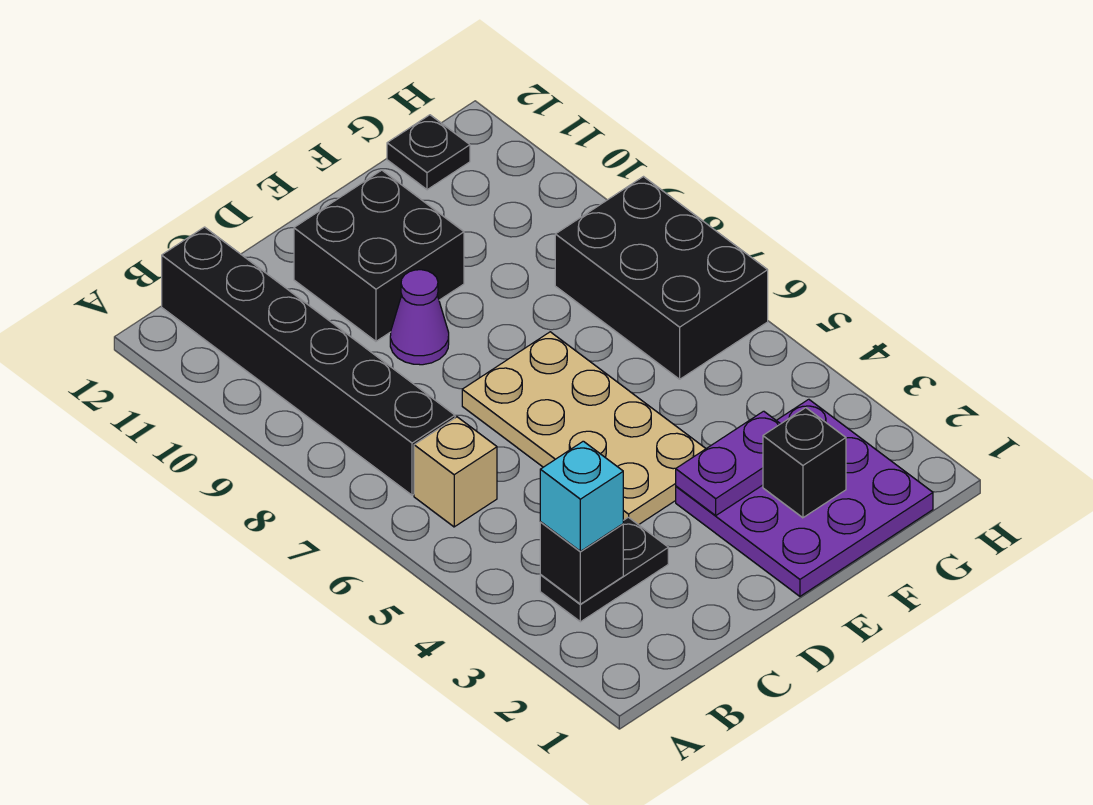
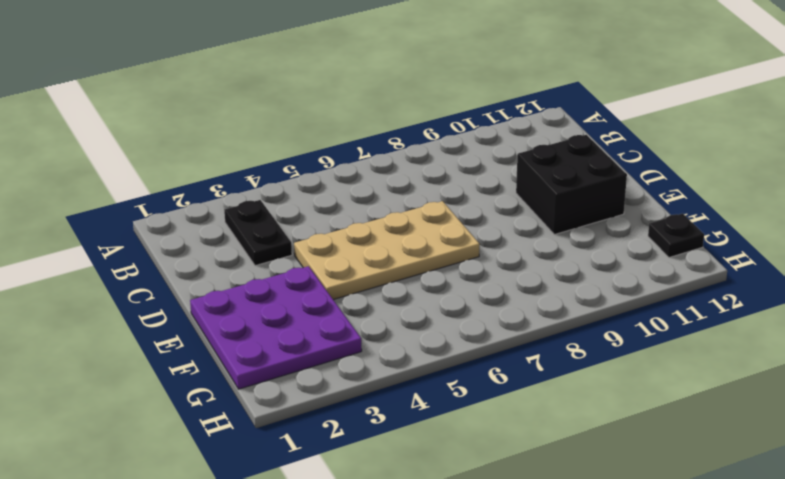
none -> tan 1x1 brick [414,417,497,527]
none -> black 1x6 brick [162,227,455,495]
none -> purple 1x1 cone [390,270,449,365]

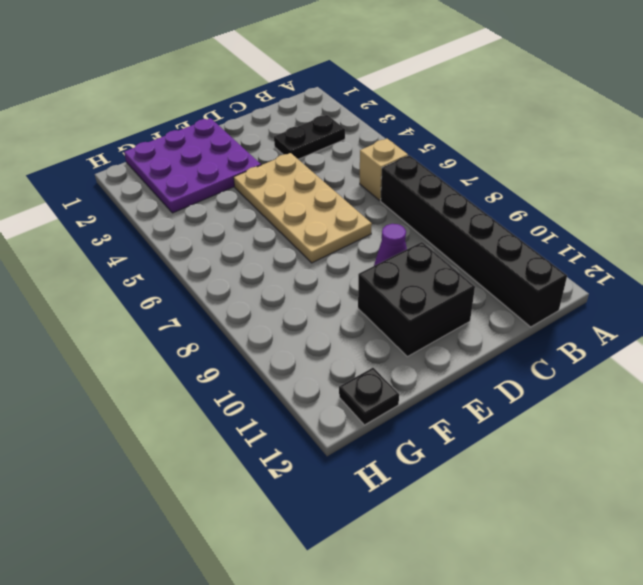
none -> black 2x3 brick [555,177,768,379]
none -> black 1x1 brick [540,522,623,604]
none -> purple 1x2 plate [676,411,780,515]

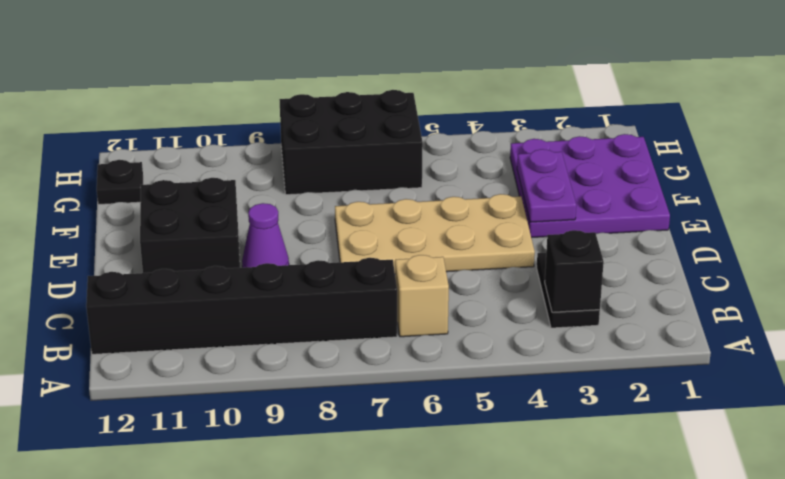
none -> black 1x1 brick [763,408,846,518]
none -> cyan 1x1 brick [540,441,623,551]

